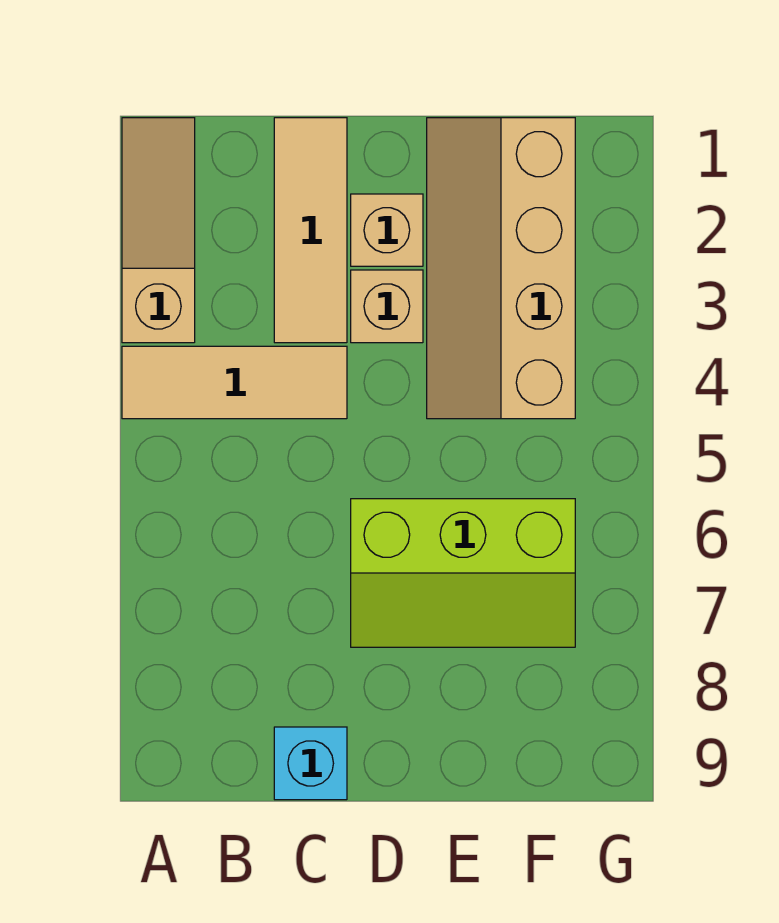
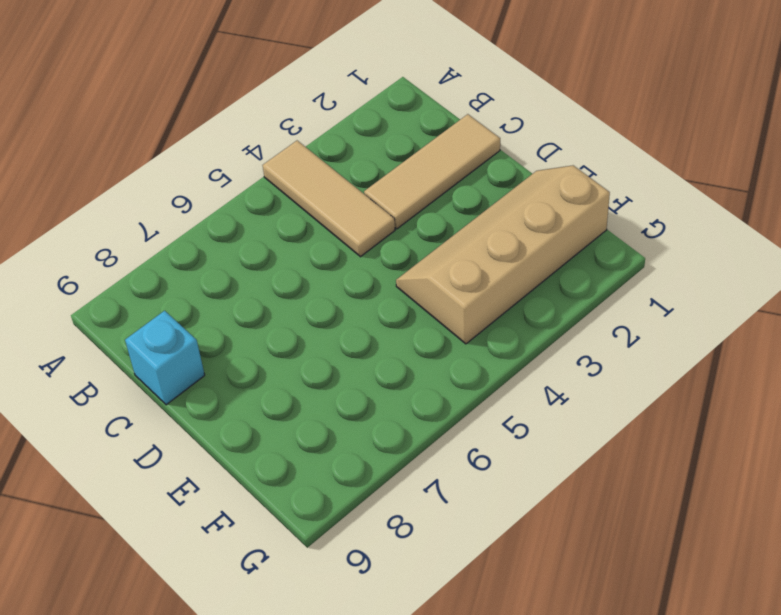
none -> tan 1x3 slope [122,118,195,343]
none -> tan 1x1 brick [351,194,423,266]

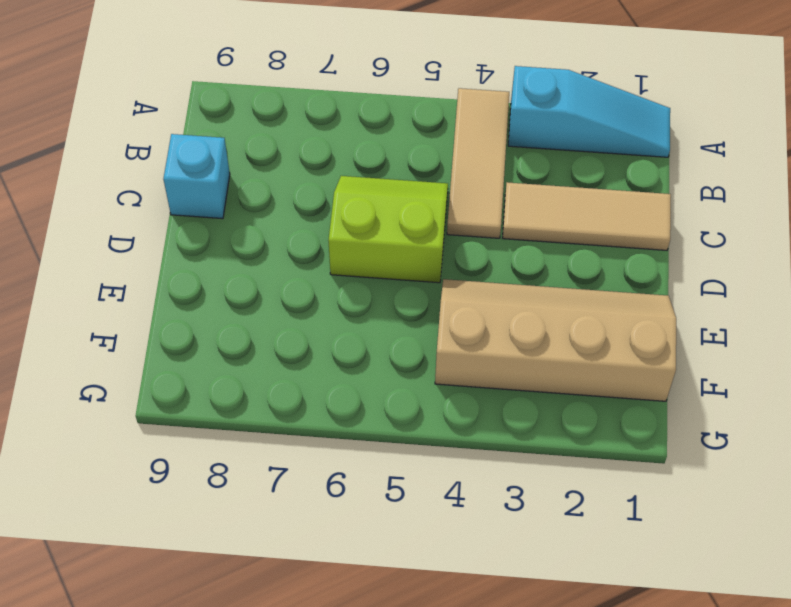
cyan 1x3 slope [508,66,670,157] -> tan 1x3 slope [122,118,195,343]
lime 2x2 slope [328,176,448,283] -> lime 2x3 slope [351,499,575,647]
none -> tan 1x1 brick [351,194,423,266]
none -> tan 1x1 brick [351,270,423,343]

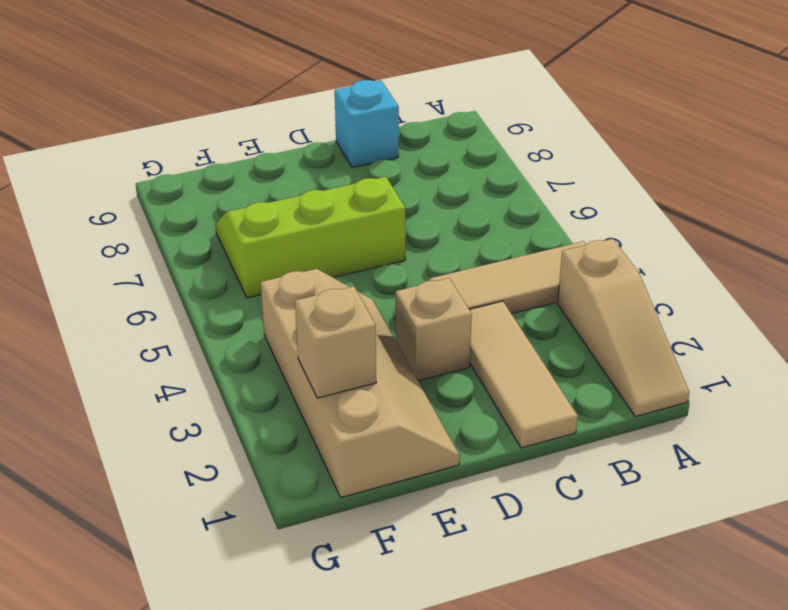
tan 1x1 brick [295,286,376,398] -> tan 1x1 brick moved to [351,194,423,266]

